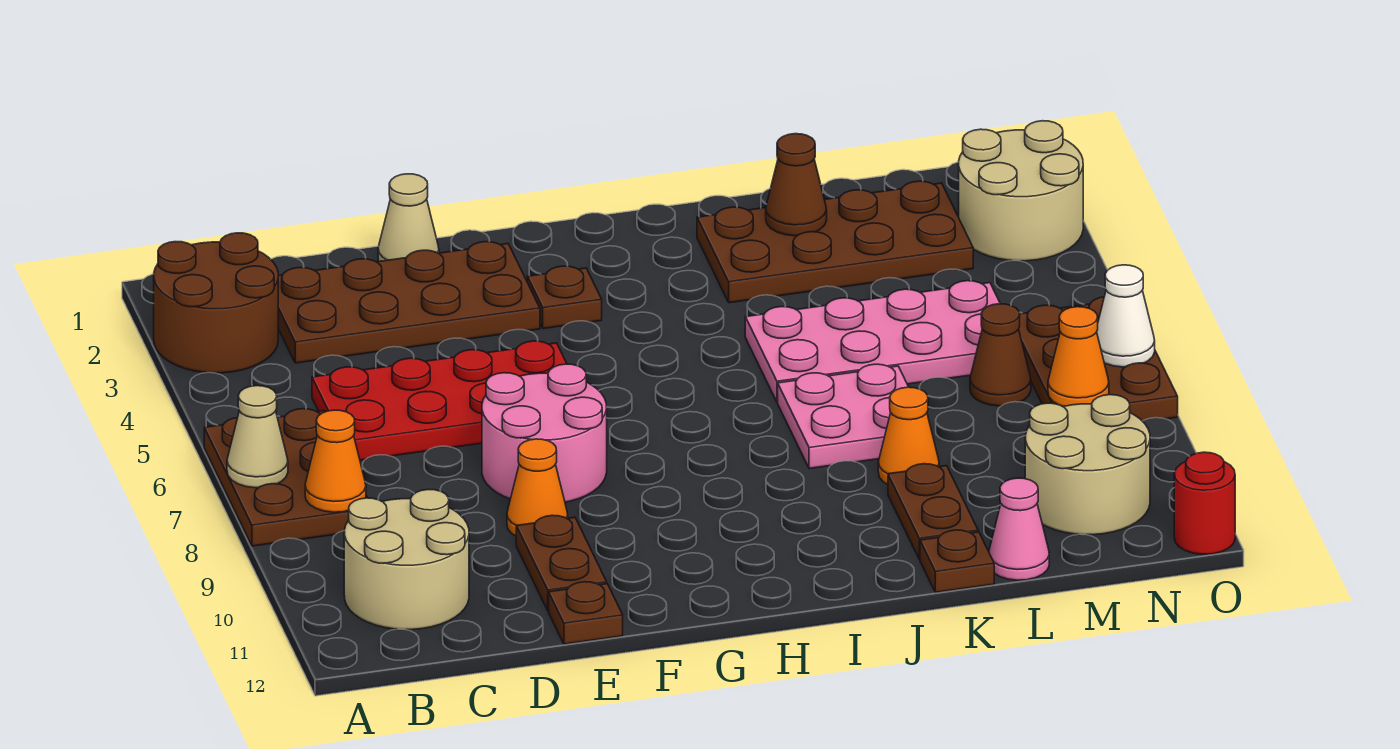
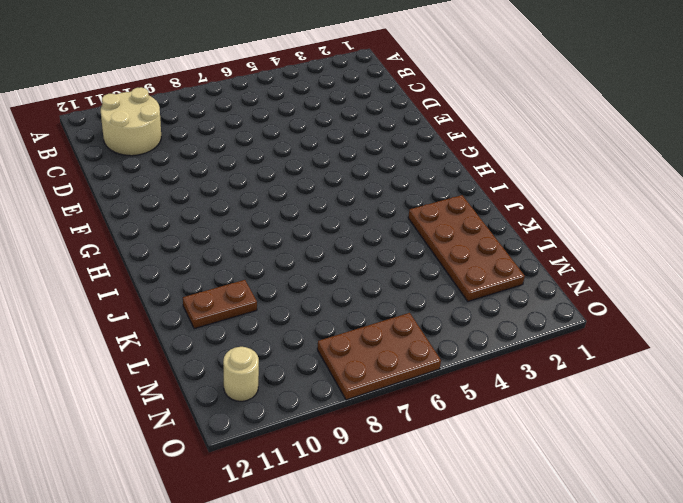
tan 1x1 round brick [223,347,259,401] -> tan 2x2 round brick [1025,395,1150,535]
none -> brown 2x2 round brick [154,233,278,373]
none -> brown 2x3 plate [204,409,367,546]
none -> brown 2x4 plate [278,242,540,363]

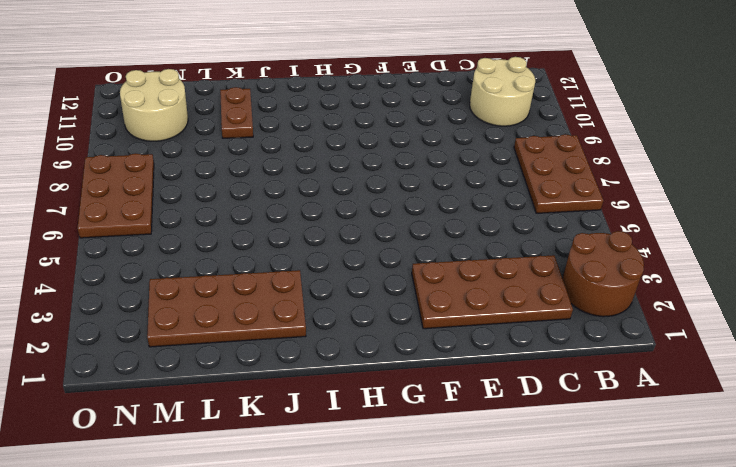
none -> red 2x4 plate [312,341,567,460]
none -> tan 1x1 cone [378,174,439,261]
none -> pink 2x2 round brick [482,364,607,502]

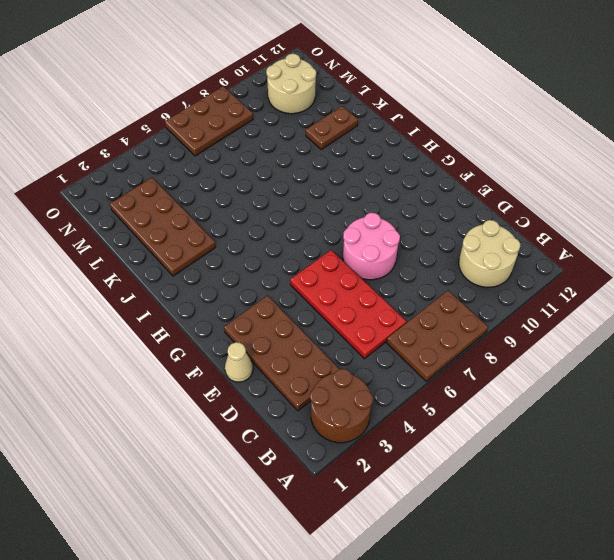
none -> orange 1x1 cone [507,439,568,536]
none -> brown 1x2 plate [516,515,607,611]
none -> brown 1x1 plate [549,582,623,644]

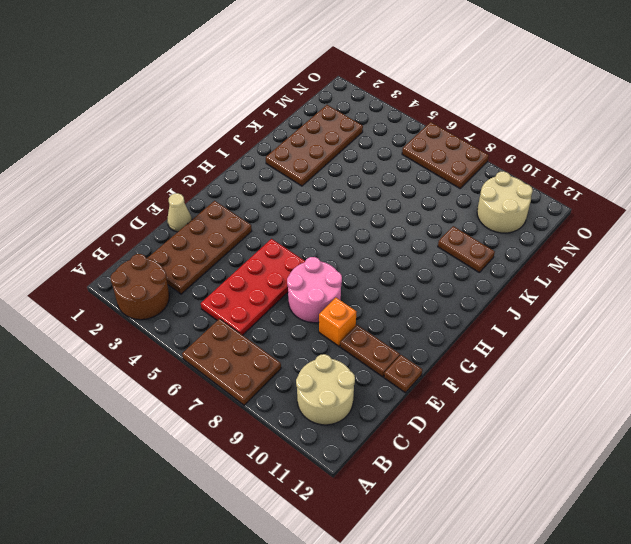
orange 1x1 brick [319,298,356,346] -> orange 1x1 cone [507,439,568,536]
none -> brown 1x1 plate [527,266,602,329]
none -> pink 2x4 plate [745,281,1000,402]
none -> pink 2x2 plate [778,364,908,469]

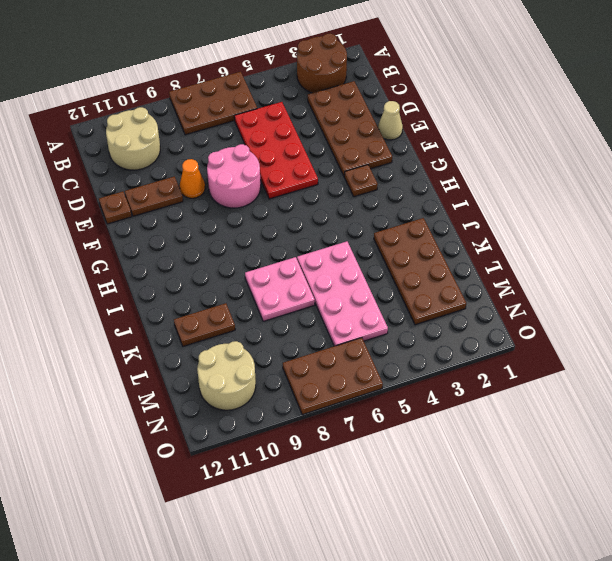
none -> orange 1x1 cone [878,387,939,485]
none -> brown 1x1 plate [920,530,994,593]
none -> pink 1x1 cone [989,478,1049,580]

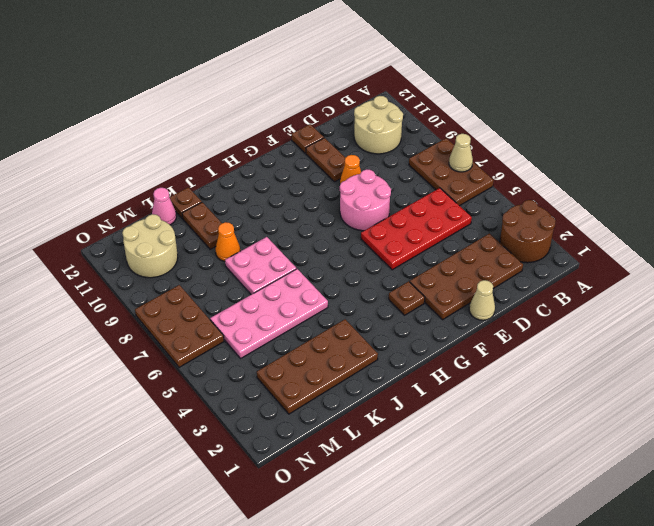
none -> brown 1x1 cone [970,304,1031,406]
none -> tan 2x2 round brick [959,121,1083,261]
none -> red 1x1 round brick [1174,452,1235,554]

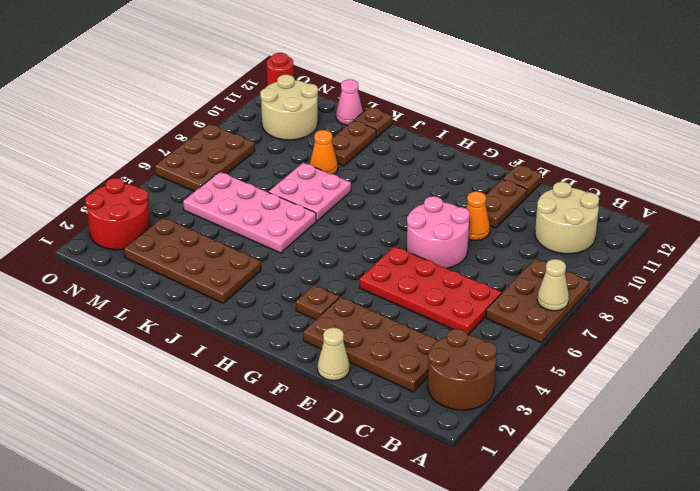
red 2x2 round brick [85,178,150,250] -> tan 2x2 round brick [959,121,1083,261]
none -> brown 1x1 cone [970,304,1031,406]
none -> orange 1x1 cone [305,410,366,512]
none -> brown 1x1 cone [766,134,827,236]

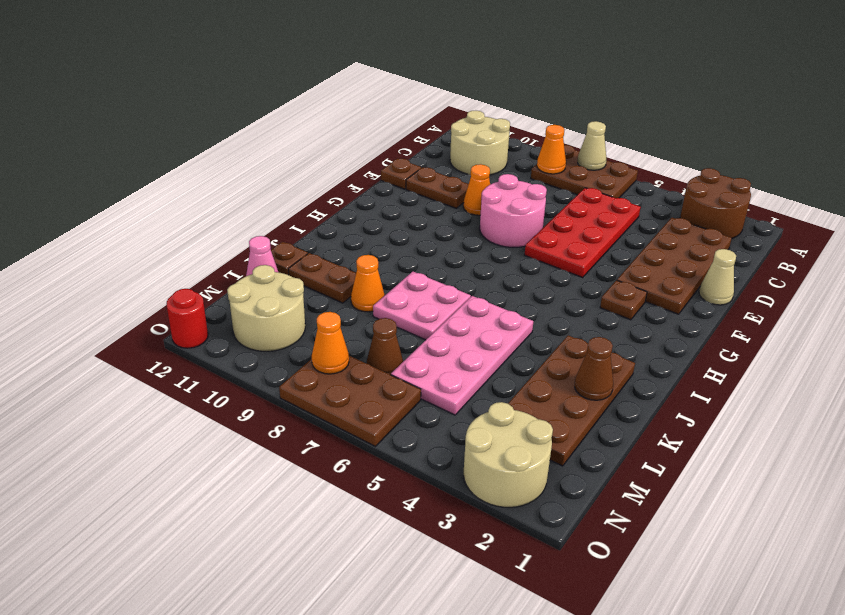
none -> white 1x1 cone [1097,265,1155,367]

